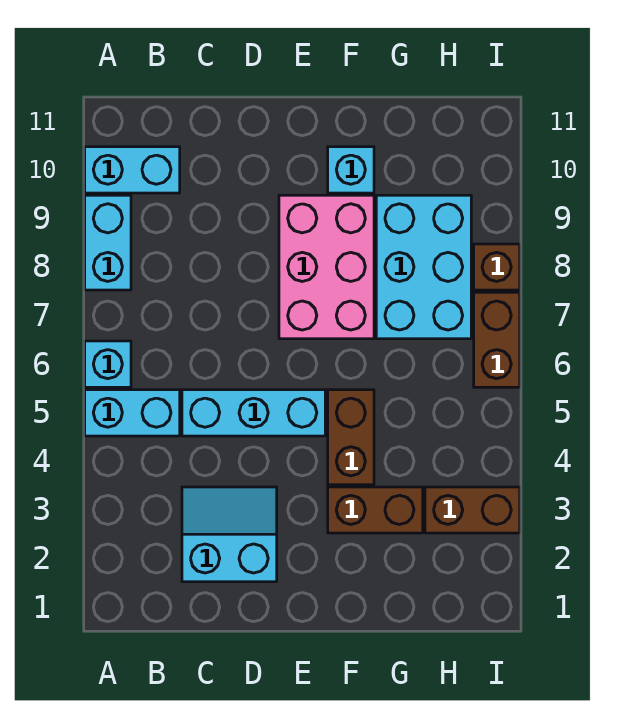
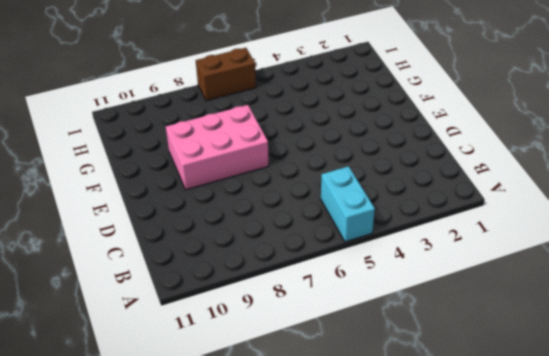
none -> cyan 1x1 brick [85,341,131,387]
none -> cyan 1x2 brick [85,195,131,290]
none -> cyan 1x2 brick [85,147,180,193]

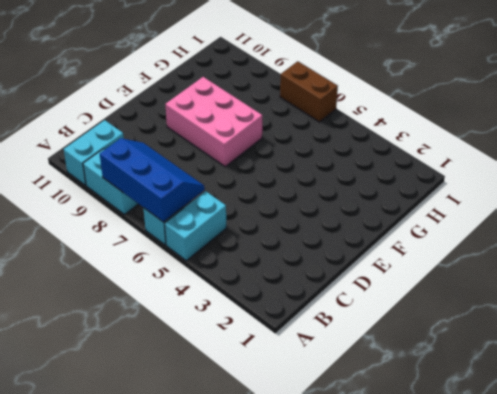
blue 2x3 slope [100,138,205,222] -> none
none -> cyan 2x2 slope [182,487,277,582]
none -> cyan 1x3 brick [182,390,325,436]
none -> brown 1x2 brick [328,487,423,533]

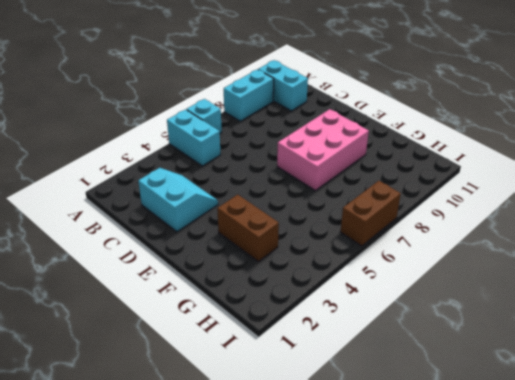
none -> cyan 1x3 brick [182,390,325,436]
none -> brown 1x2 brick [328,390,374,485]
none -> cyan 1x1 brick [328,147,374,193]

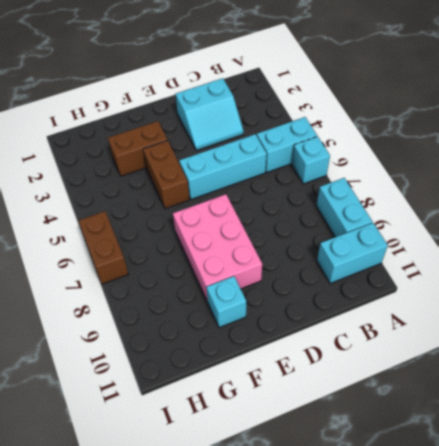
none -> cyan 2x3 brick [376,195,471,339]
none -> brown 1x2 brick [425,487,520,533]
none -> brown 1x1 brick [474,244,520,290]

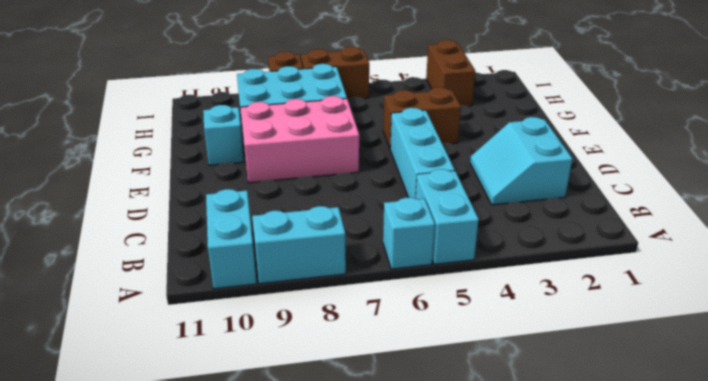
none -> brown 1x2 brick [328,487,423,533]

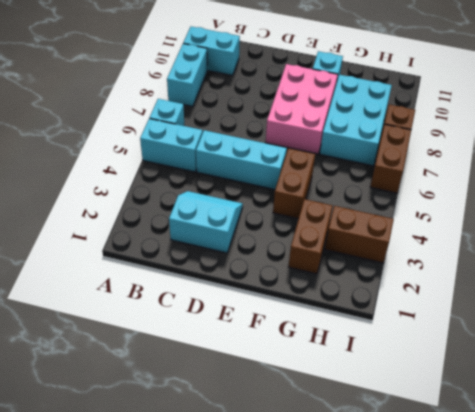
brown 1x2 brick [288,199,333,274] -> brown 1x2 brick turned to [328,487,423,533]

